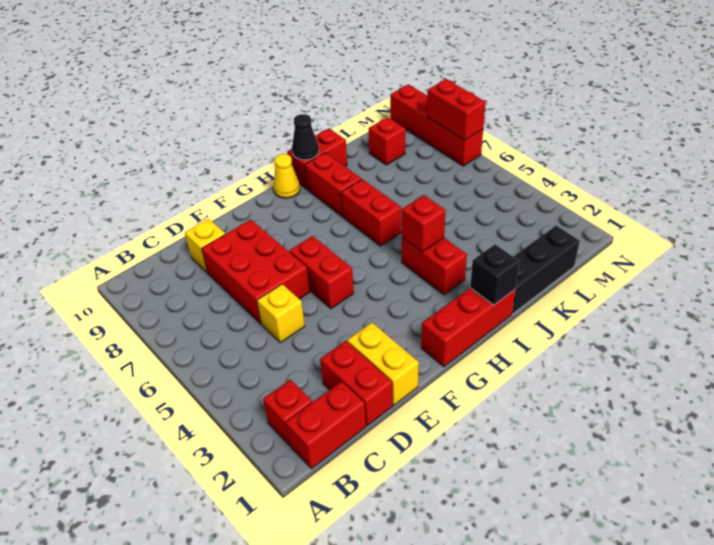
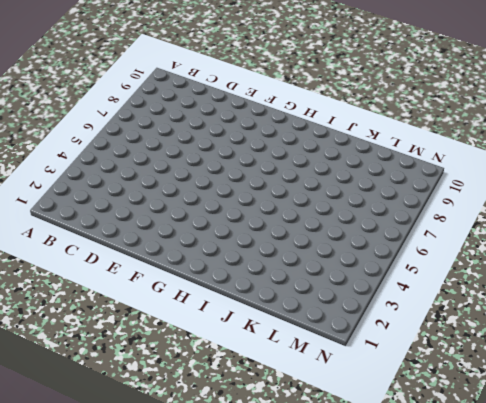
none -> red 1x2 brick [286,381,366,469]
none -> red 1x1 brick [263,380,312,445]
none -> red 1x2 brick [320,341,393,426]

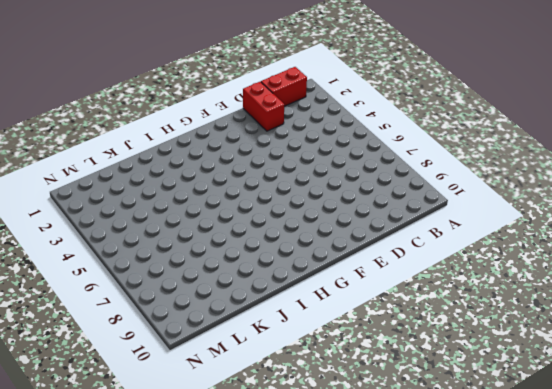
none -> red 1x1 brick [263,380,312,445]
none -> yellow 1x1 brick [257,284,305,343]
none -> red 2x3 brick [202,220,310,324]

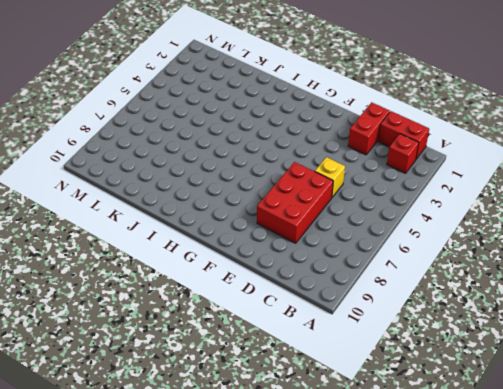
none -> yellow 1x1 brick [185,219,225,272]
none -> yellow 1x2 brick [347,323,419,405]
none -> red 1x2 brick [289,236,354,309]

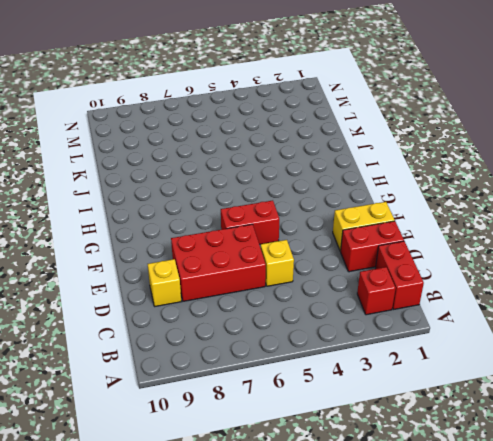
none -> red 1x3 brick [421,288,515,367]
none -> yellow 1x1 cone [273,154,300,198]
none -> red 1x2 brick [402,237,467,295]

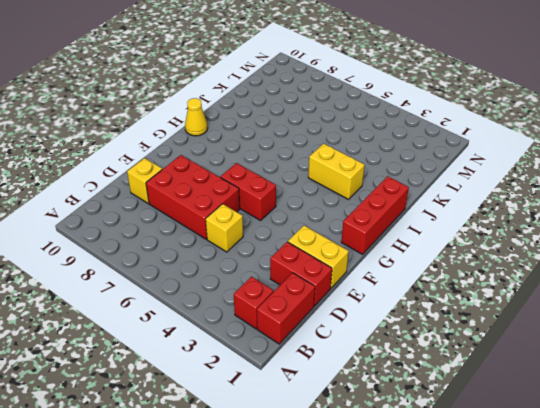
yellow 1x2 brick [308,144,364,199] -> red 1x2 brick [402,237,467,295]
none -> red 1x2 brick [341,179,401,246]
none -> red 1x2 brick [305,153,361,216]
none -> red 1x2 brick [287,128,347,189]

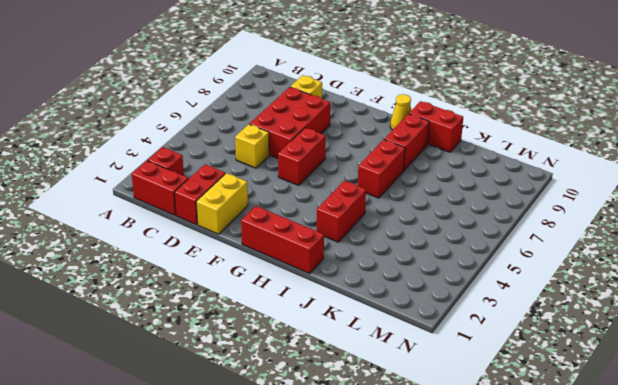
none -> black 1x3 brick [512,226,580,314]
none -> red 1x1 brick [368,117,405,165]
none -> red 1x4 brick [390,84,483,166]

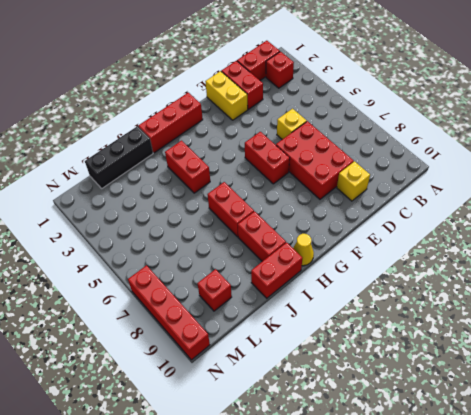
none -> black 1x1 brick [470,245,520,305]
none -> red 1x1 brick [401,195,446,252]
none -> black 1x1 cone [292,114,319,160]

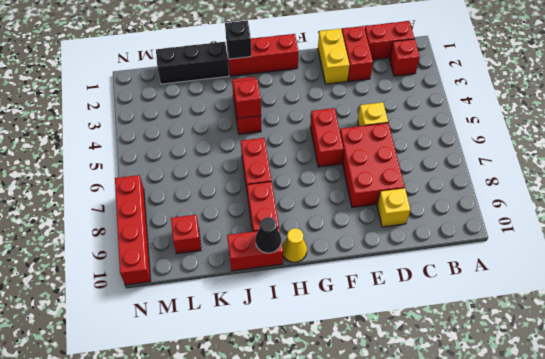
none -> red 1x2 brick [427,79,486,140]

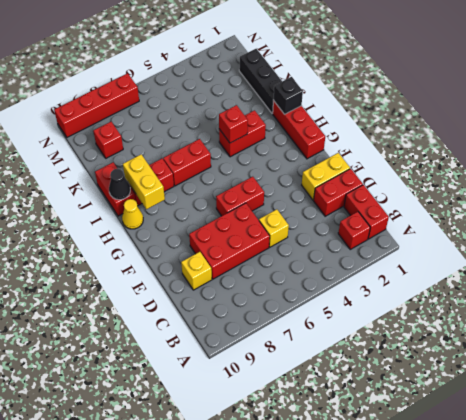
yellow 1x2 brick [123,154,165,209] -> none
none -> red 1x2 brick [427,79,486,140]

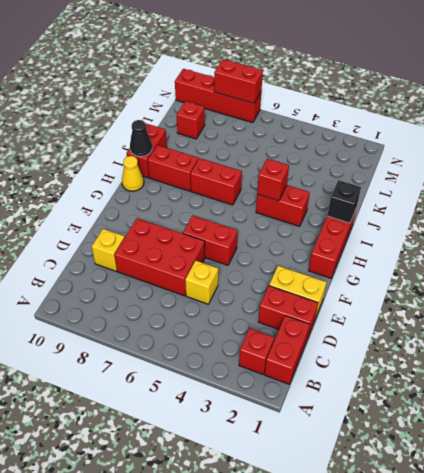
none -> black 1x3 brick [512,226,580,314]

